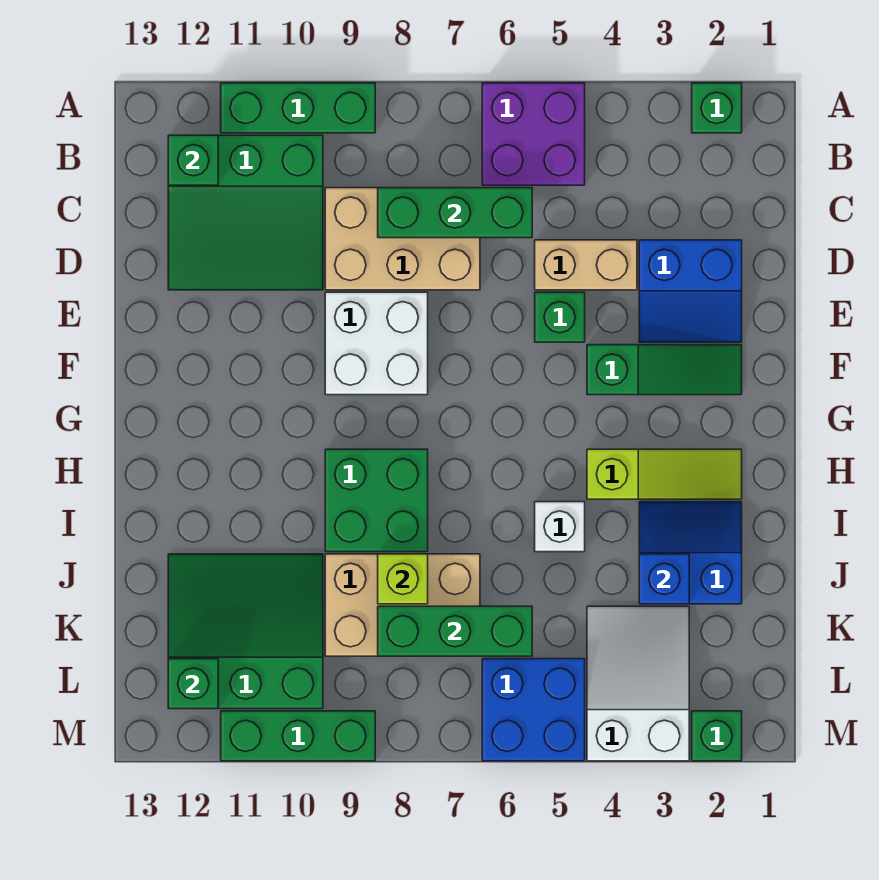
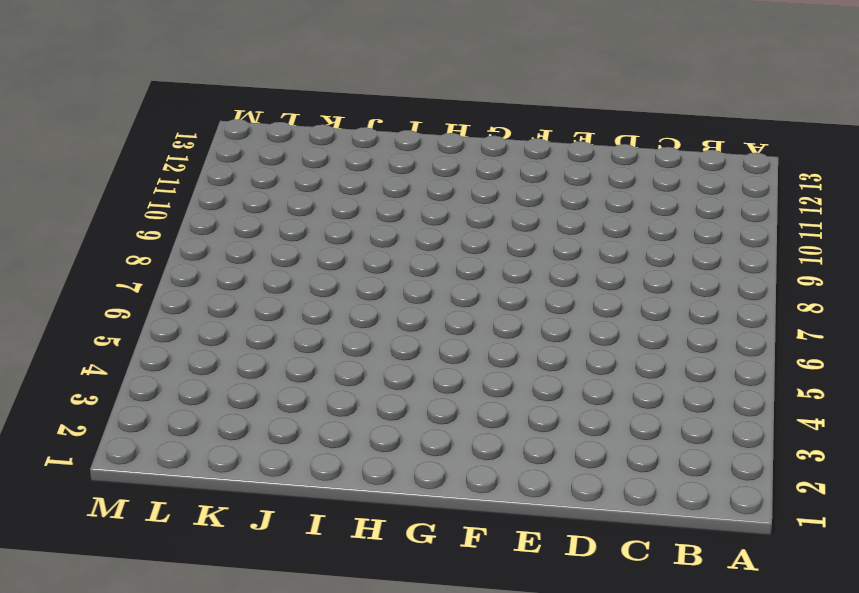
none -> green 1x1 brick [692,83,742,133]
none -> purple 2x2 brick [482,83,585,185]
none -> green 1x3 brick [221,83,375,133]

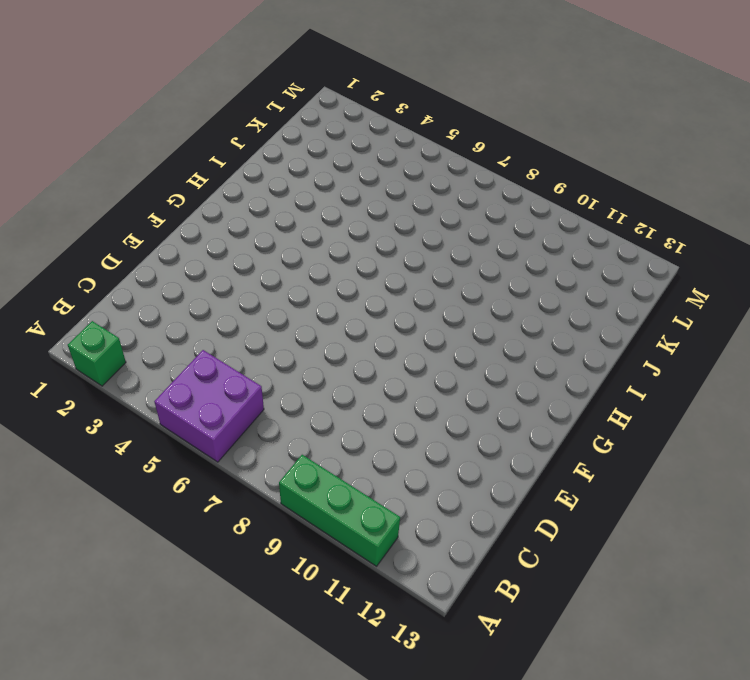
none -> green 3x3 slope [168,135,323,290]
none -> tan 2x3 brick [325,188,480,290]
none -> blue 2x2 slope [639,240,742,342]

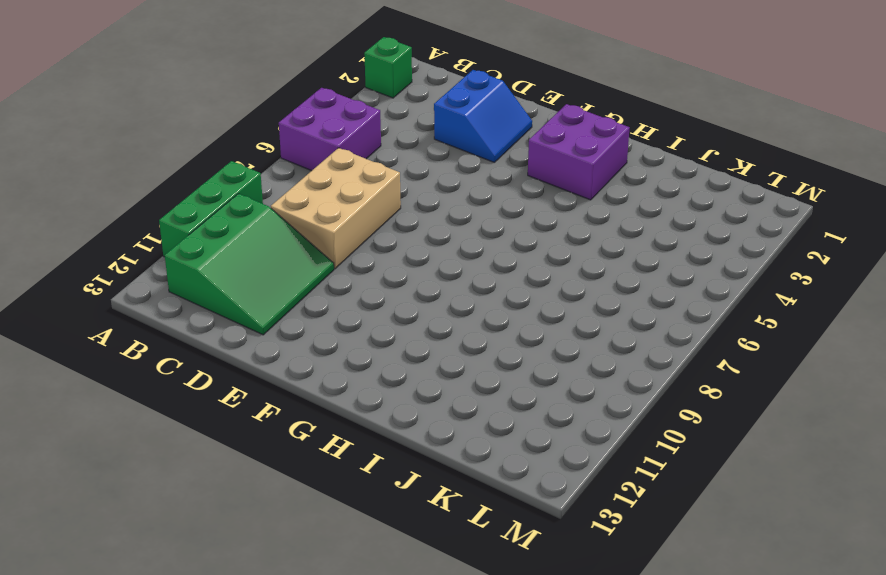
purple 2x2 brick [528,104,630,200] -> lime 1x3 slope [587,449,742,499]
none -> tan 1x2 brick [535,240,637,290]
none -> green 1x1 brick [535,292,585,342]
none -> white 2x2 brick [325,292,428,395]

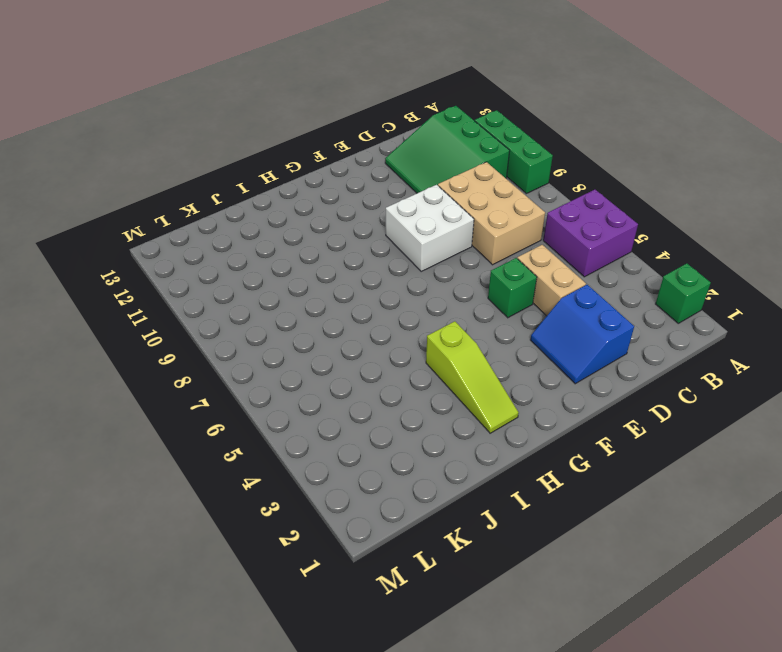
none -> green 1x3 slope [587,345,742,395]
none -> green 2x2 brick [325,449,428,552]
none -> blue 2x2 slope [639,502,742,604]

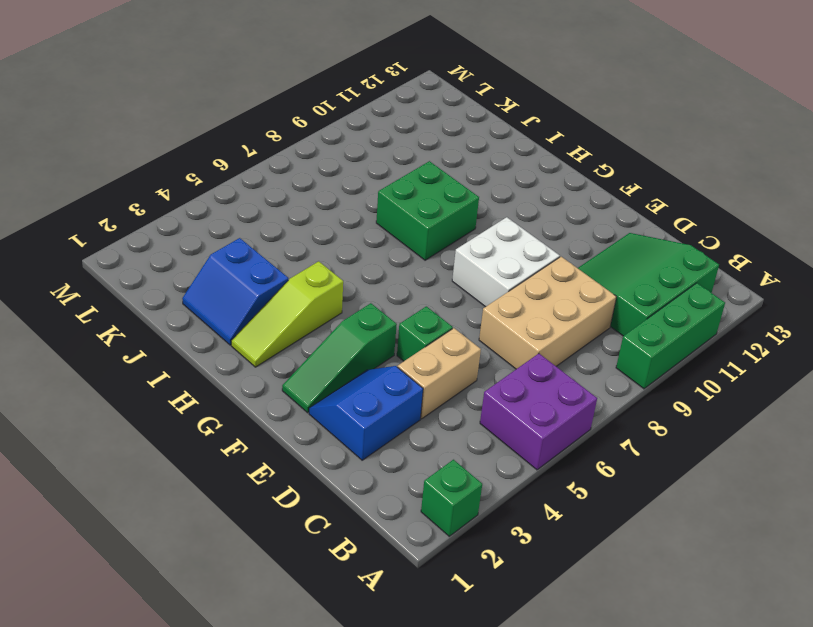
blue 2x2 slope [182,238,288,345] -> blue 2x2 slope turned to [639,502,742,604]
none -> white 1x1 brick [535,502,585,552]
none -> tan 2x3 brick [325,554,480,656]
none -> green 3x3 slope [168,554,323,709]

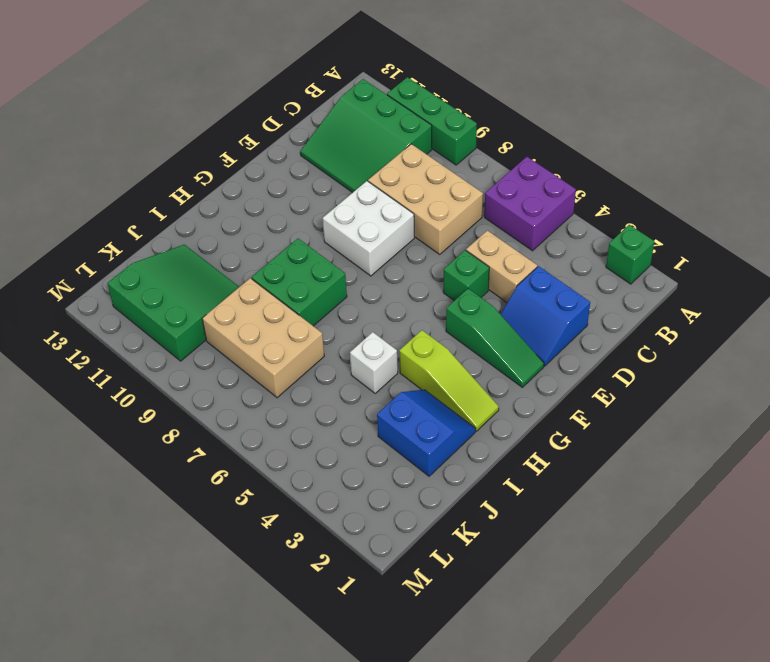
none -> white 2x3 slope [587,606,689,761]
none -> blue 2x2 brick [482,659,585,761]
none -> green 1x1 brick [692,711,742,761]

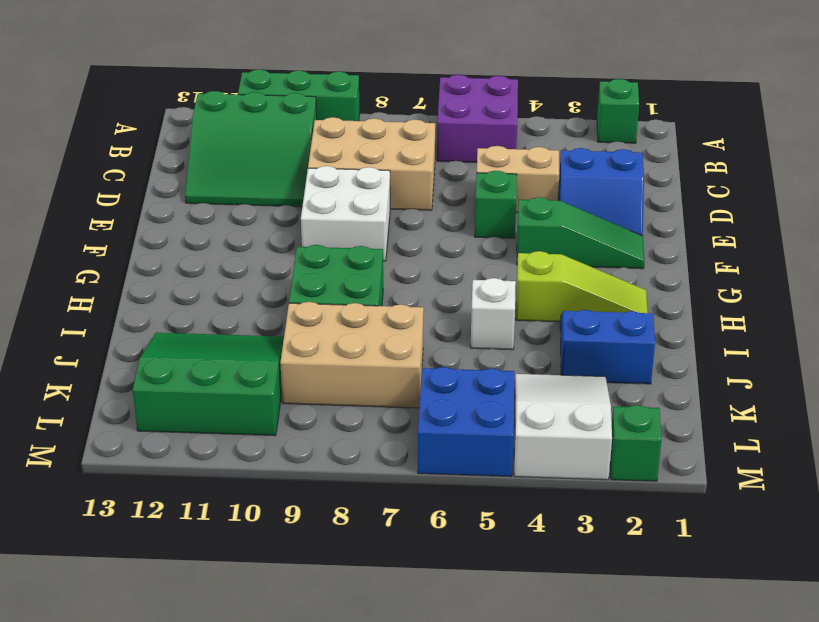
none -> green 1x3 brick [221,711,375,761]
none -> green 1x1 brick [168,135,218,185]
none -> green 1x3 brick [378,188,532,238]

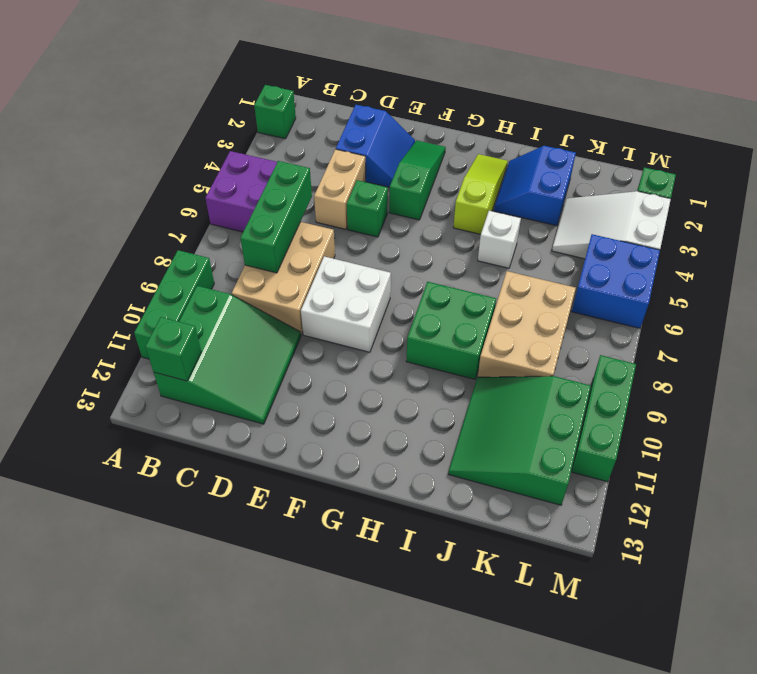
none -> blue 1x1 brick [639,554,689,604]
none -> lime 1x1 brick [378,554,428,604]
none -> green 1x3 brick [378,606,532,656]

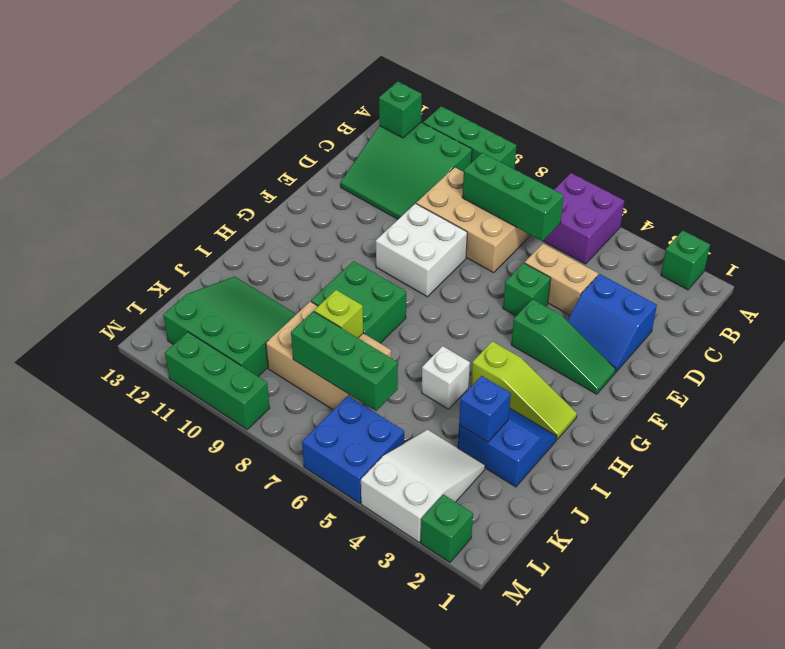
none -> green 1x1 brick [168,659,218,709]

